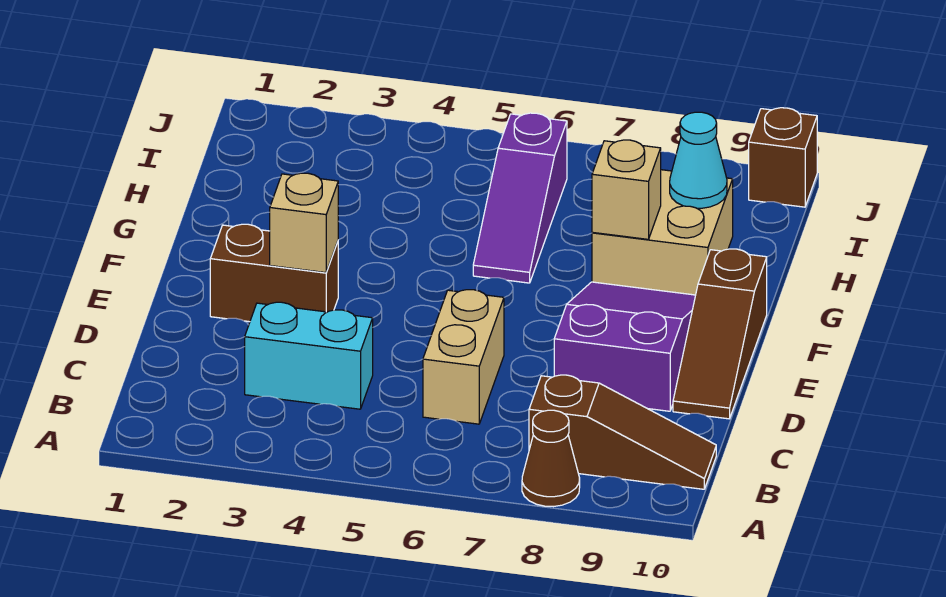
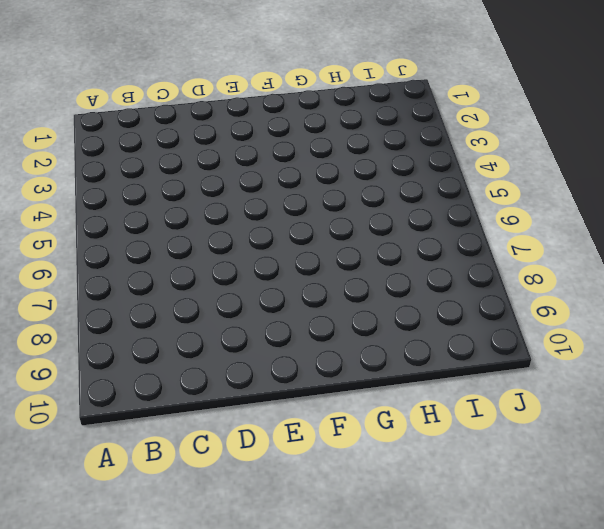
none -> brown 1x1 cone [522,410,580,507]
none -> brown 1x3 slope [529,375,716,489]
none -> cyan 1x2 brick [245,302,373,409]

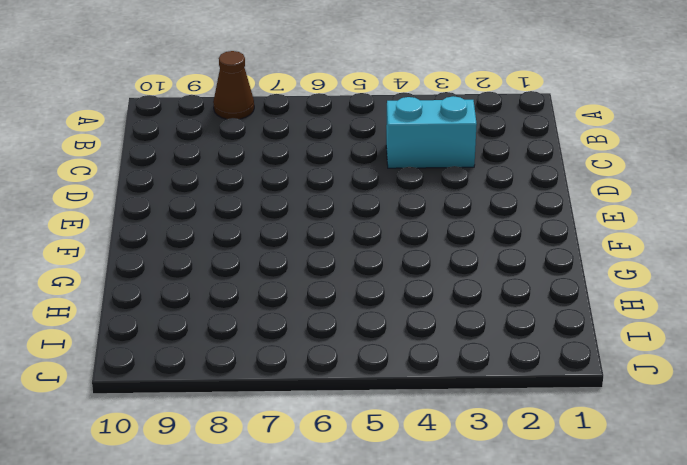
none -> brown 1x3 slope [529,375,716,489]
none -> tan 1x2 brick [423,290,504,424]
none -> purple 2x3 slope [554,282,696,411]

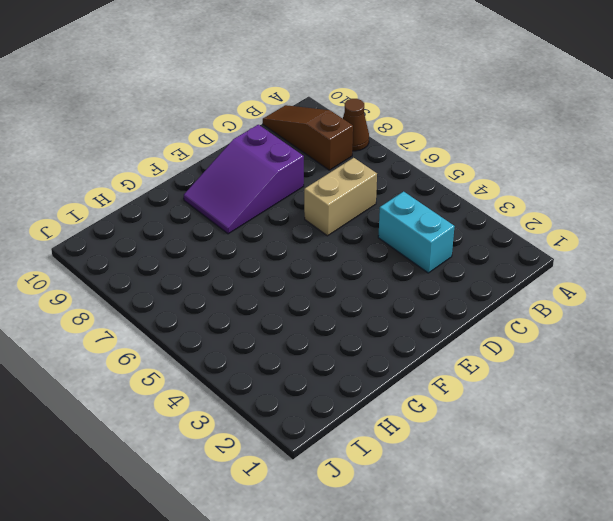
none -> brown 1x3 slope [673,249,767,419]
none -> brown 1x2 brick [210,224,338,322]
none -> purple 1x3 slope [473,113,567,283]

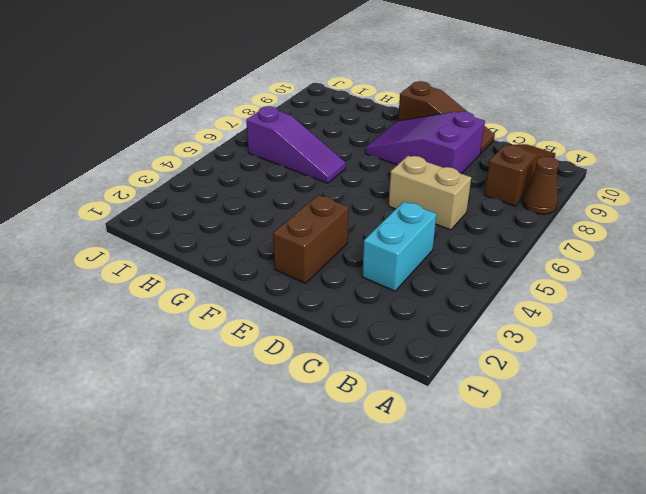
none -> tan 2x2 brick [592,170,733,295]
none -> brown 1x1 brick [749,108,817,207]
none -> tan 1x1 brick [270,173,338,273]

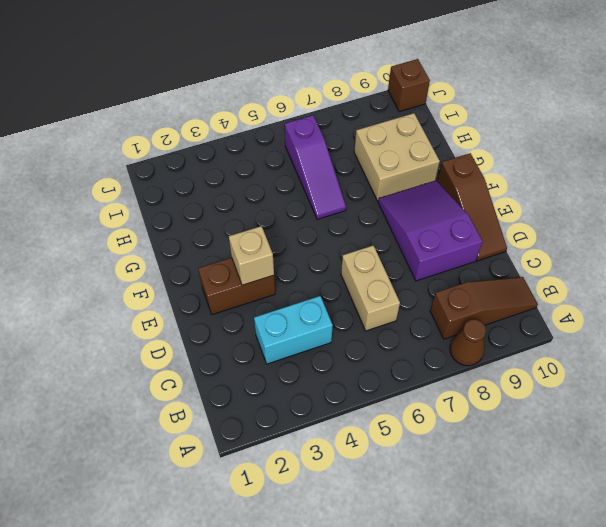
none -> tan 1x1 brick [592,140,661,239]
none -> cyan 1x1 cone [670,112,727,208]

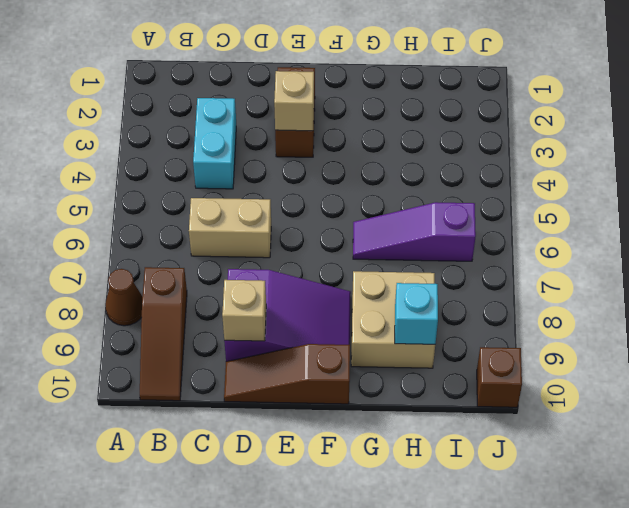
tan 1x1 brick [222,280,266,341] -> tan 1x1 brick moved to [592,140,661,239]
cyan 1x1 brick [395,283,438,344] -> cyan 1x1 cone [670,112,727,208]

